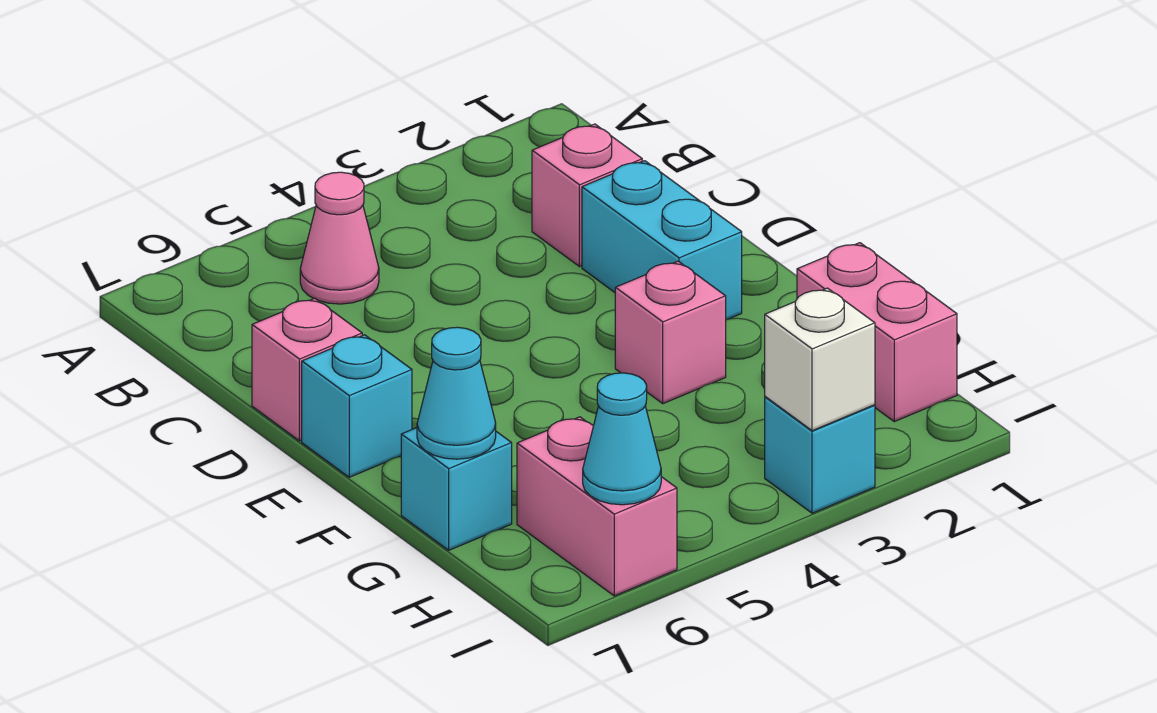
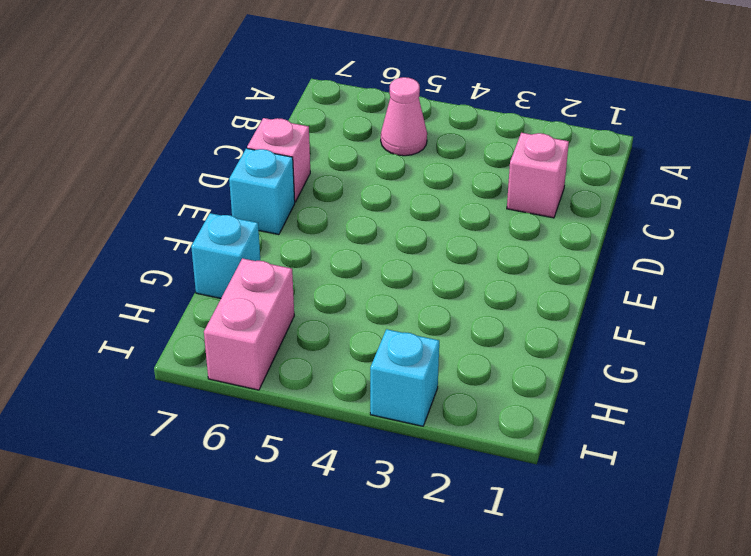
none -> cyan 1x2 brick [582,161,742,320]
none -> pink 1x1 brick [615,261,726,404]
none -> pink 1x2 brick [797,243,957,422]

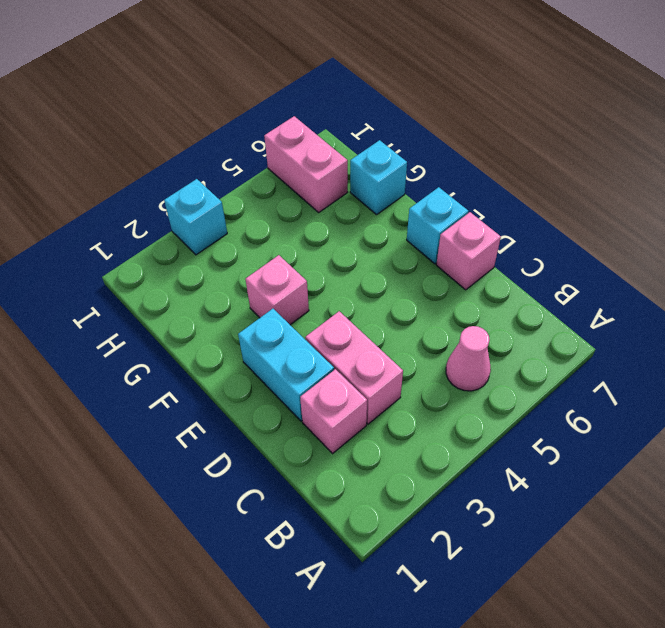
pink 1x2 brick [305,311,403,424] -> pink 1x2 brick moved to [797,243,957,422]
none -> cyan 1x1 cone [417,327,496,459]
none -> white 1x1 brick [765,288,875,431]
none -> cyan 1x1 cone [583,373,661,505]

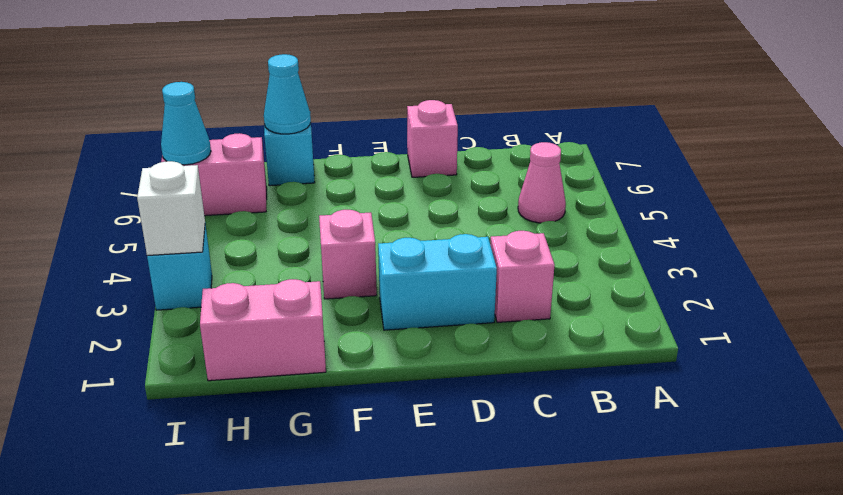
none -> cyan 1x1 brick [302,335,412,477]

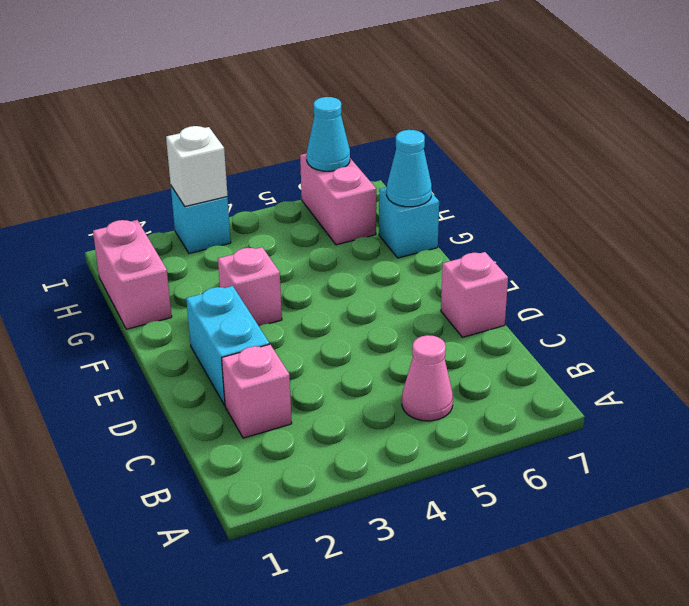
none -> cyan 1x1 brick [302,335,412,477]

